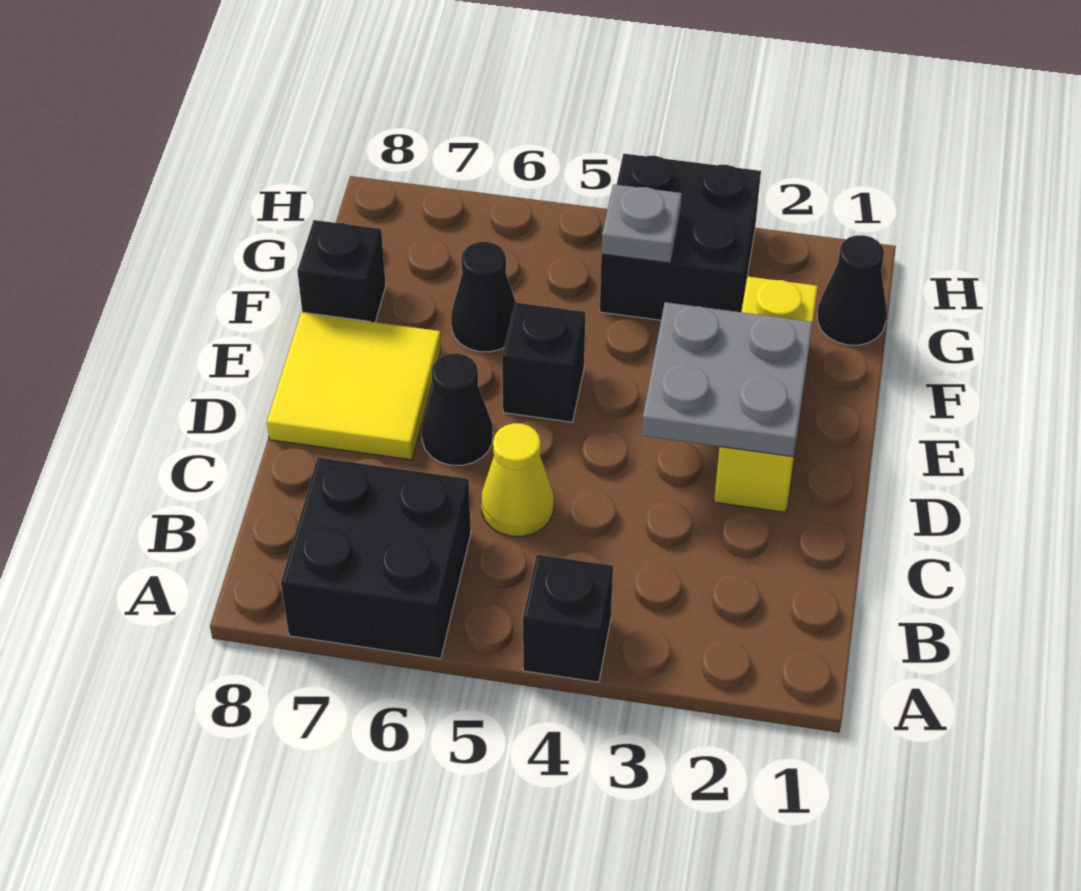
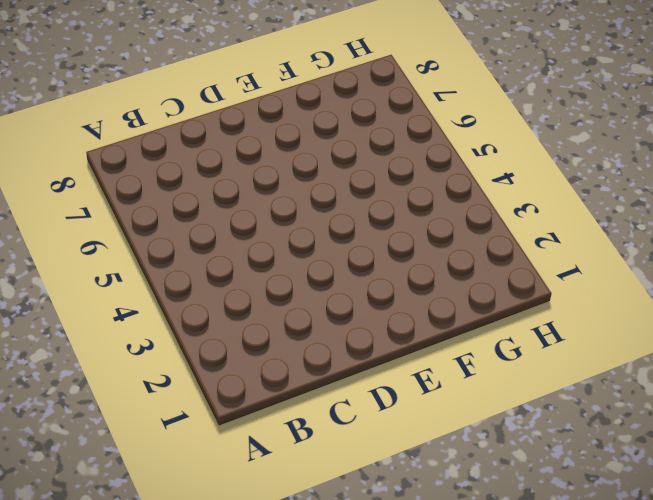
none -> black 1x1 brick [523,555,613,682]
none -> black 2x2 brick [281,457,471,659]
none -> yellow 1x1 cone [481,423,554,536]

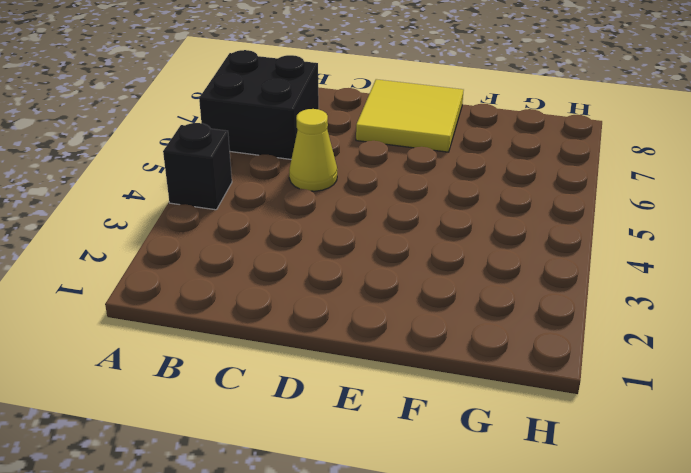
none -> yellow 1x3 brick [714,276,818,512]
none -> black 1x1 cone [422,353,493,465]
none -> black 1x1 brick [502,302,585,422]

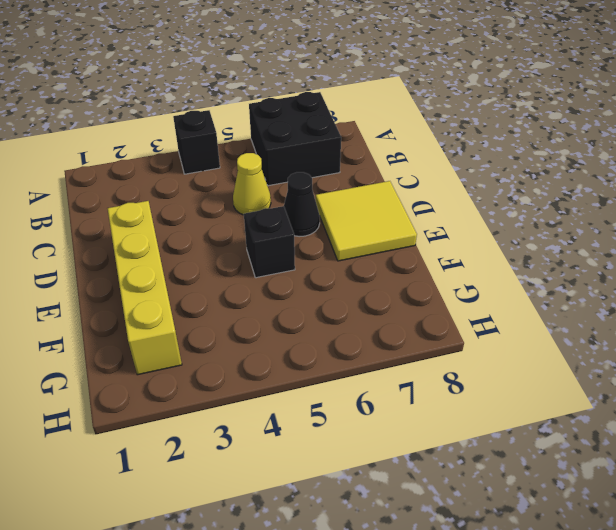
yellow 1x4 brick [107,201,182,375] -> yellow 1x3 brick [714,276,818,512]
none -> black 1x1 cone [451,242,516,352]
none -> black 1x1 brick [297,220,386,322]
none -> black 1x1 cone [817,235,887,345]

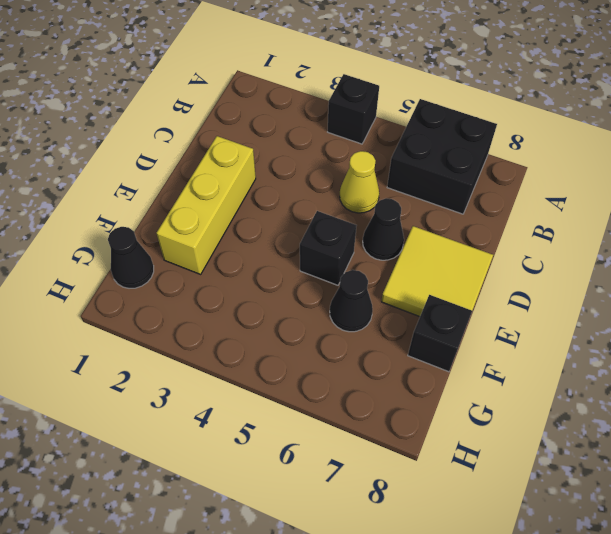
none -> black 2x2 brick [600,154,761,320]
none -> grey 2x2 plate [642,302,813,457]
none -> grey 1x1 plate [601,184,682,263]

